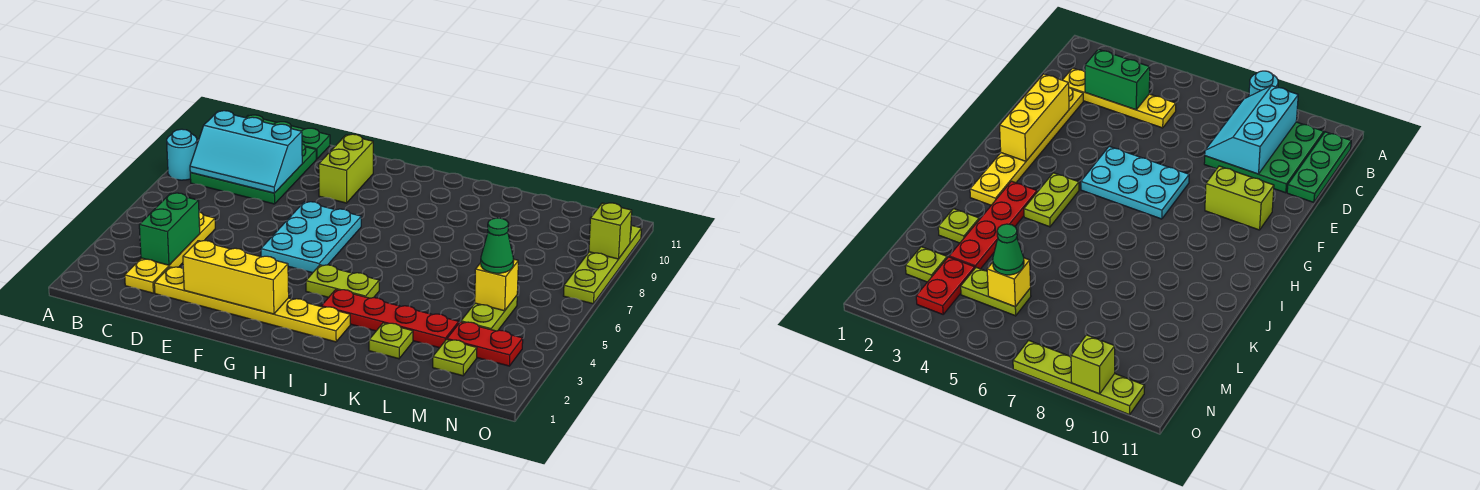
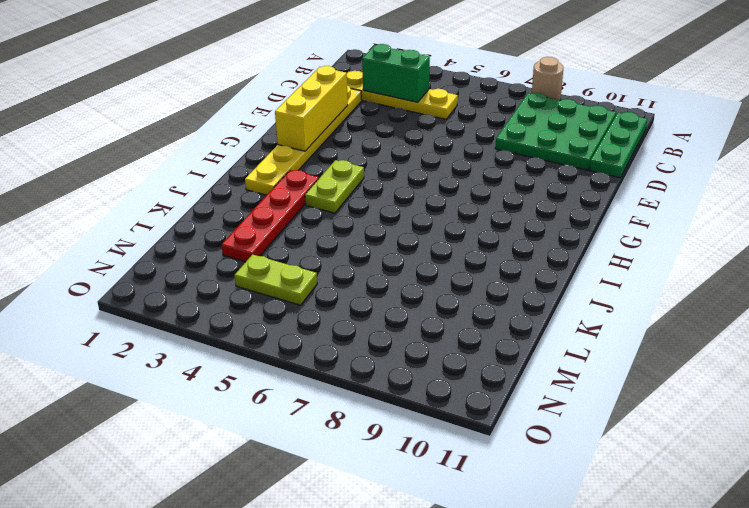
tan 1x1 round brick [532,57,563,100] -> cyan 1x1 round brick [167,129,197,180]
none -> cyan 2x3 plate [261,202,361,273]
none -> lime 1x2 brick [319,134,373,203]
none -> lime 1x1 plate [369,323,413,359]

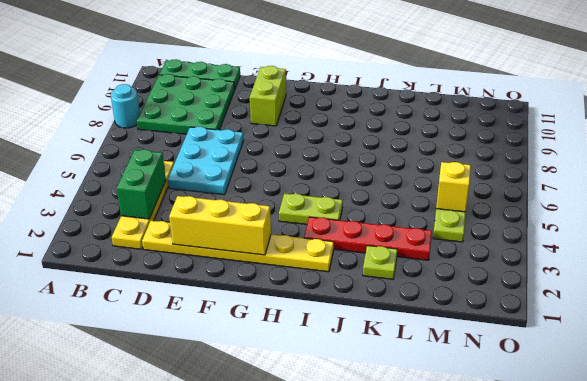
cyan 2x3 plate [168,127,244,195] -> cyan 2x3 plate moved to [261,202,361,273]
none -> lime 1x1 plate [433,340,477,376]
none -> red 1x2 plate [447,322,523,366]
none -> lime 1x4 plate [563,226,642,304]

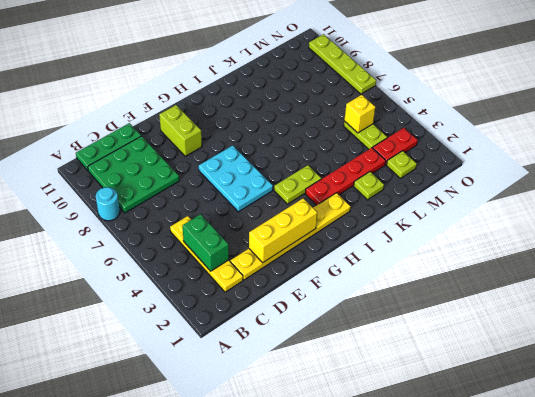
none -> cyan 2x3 slope [190,111,302,193]
none -> lime 1x1 brick [589,203,632,259]
none -> green 1x1 cone [481,218,514,273]

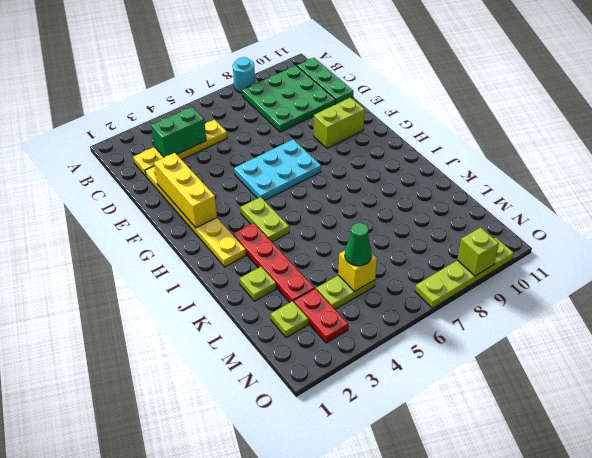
none -> cyan 2x3 slope [190,111,302,193]

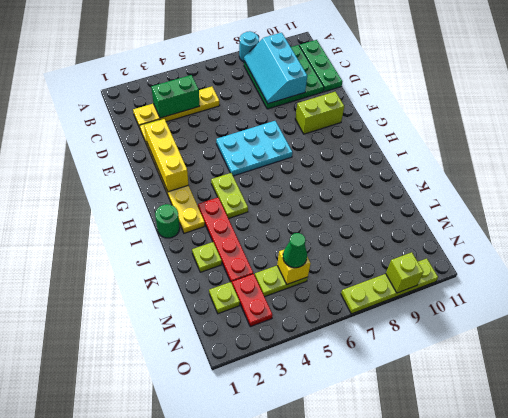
green 1x1 round brick [155,204,180,238] -> none

